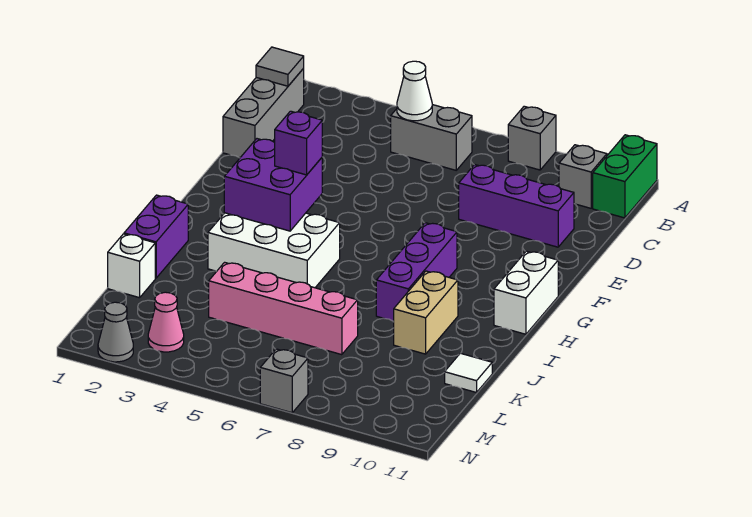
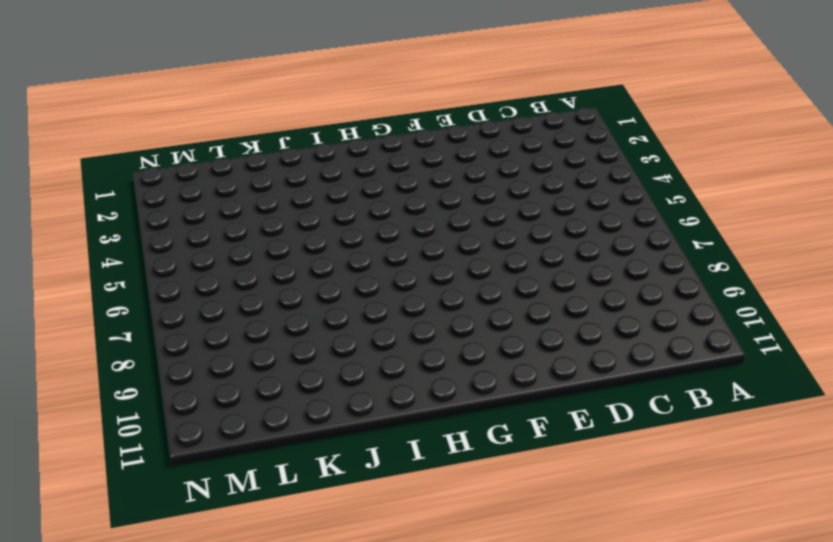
none -> grey 1x1 brick [508,106,556,170]
none -> green 1x2 brick [593,135,657,218]
none -> grey 1x3 brick [223,69,304,158]

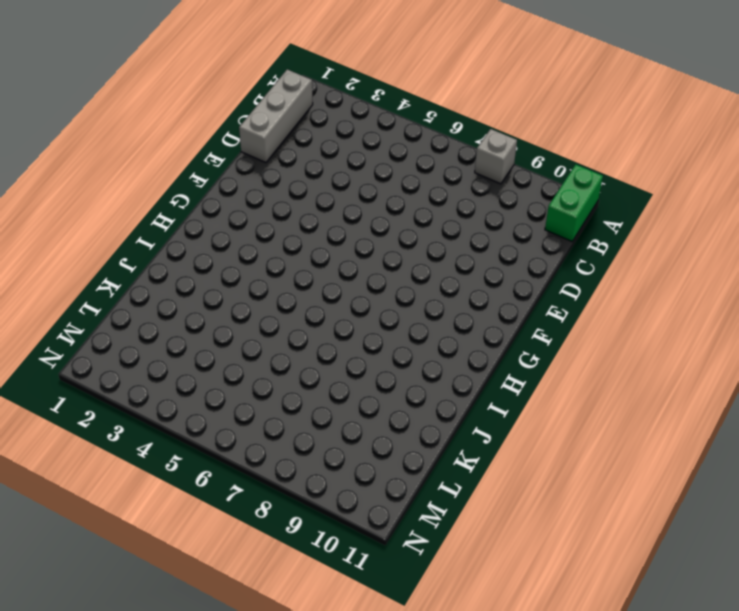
none -> grey 1x2 brick [391,105,472,170]
none -> grey 1x1 brick [559,145,607,208]
none -> purple 1x3 brick [459,165,574,247]

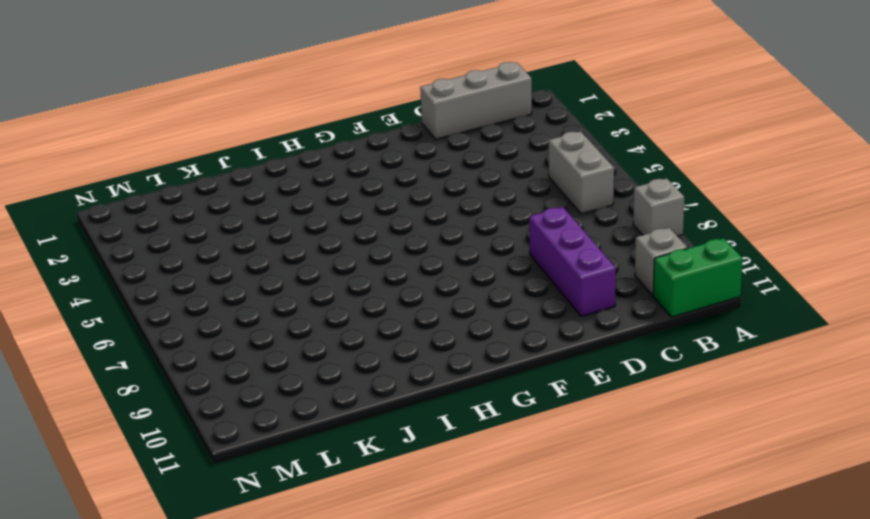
none -> purple 1x3 brick [376,223,457,321]
none -> white 1x2 brick [494,251,558,334]
none -> white 2x3 brick [208,213,340,288]

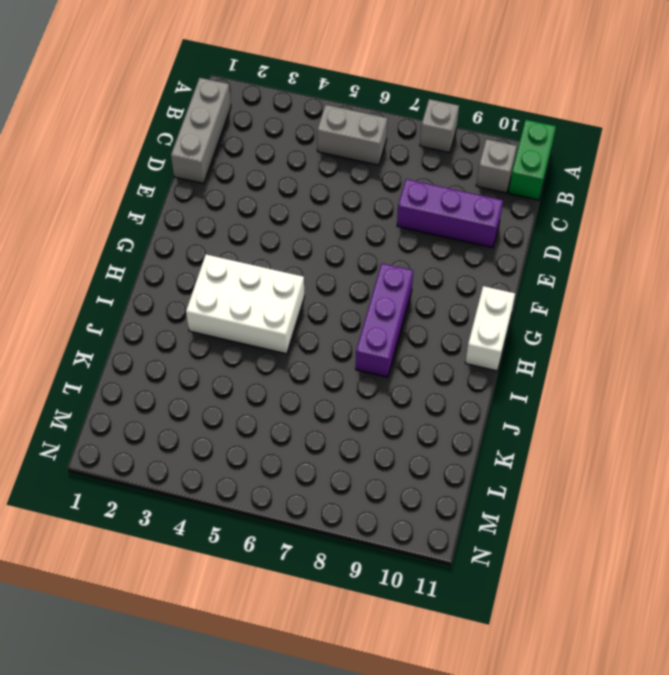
none -> purple 1x2 brick [124,195,188,278]
none -> tan 1x2 brick [394,271,458,354]
none -> white 1x1 brick [108,234,155,298]

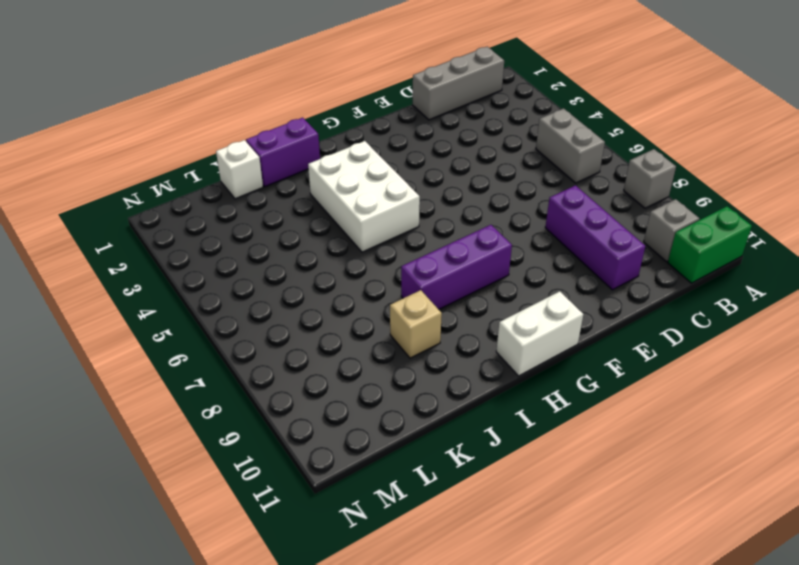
tan 1x1 brick [390,290,442,358] -> tan 1x2 brick [394,271,458,354]
none -> pink 1x4 brick [209,262,358,355]
none -> white 1x1 tile [445,353,492,393]
none -> pink 1x1 cone [148,292,184,352]

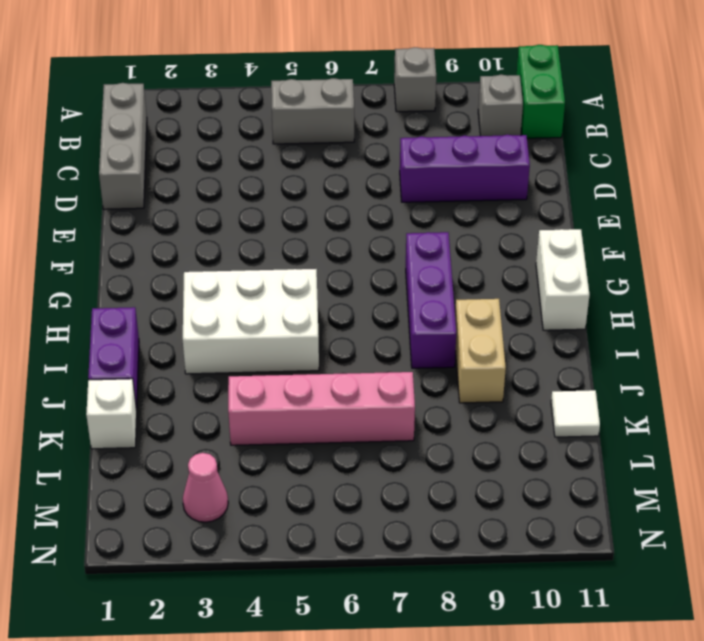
none -> grey 1x1 cone [98,302,133,362]
none -> grey 1x1 brick [260,349,308,413]
none -> grey 1x1 tile [256,47,304,86]

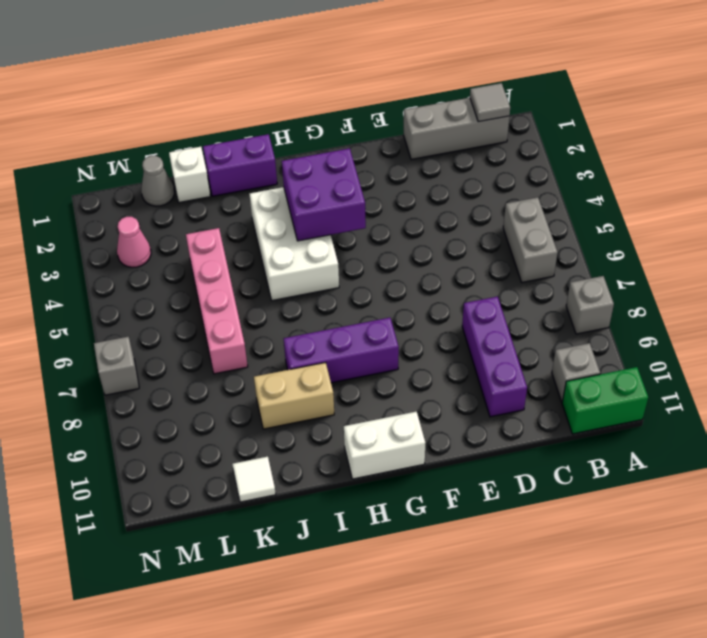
grey 1x1 cone [141,156,174,206] -> grey 1x1 cone moved to [98,302,133,362]
none -> white 1x1 cone [397,61,432,121]
none -> purple 1x1 brick [275,111,322,175]

